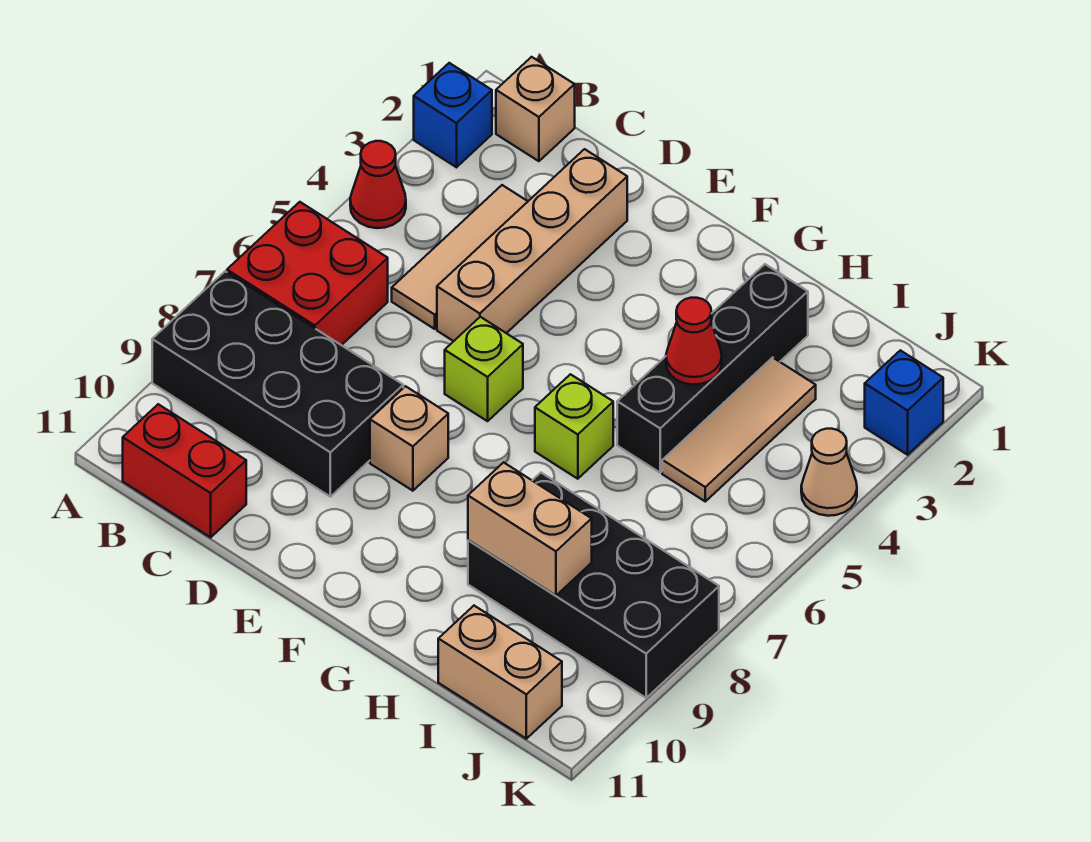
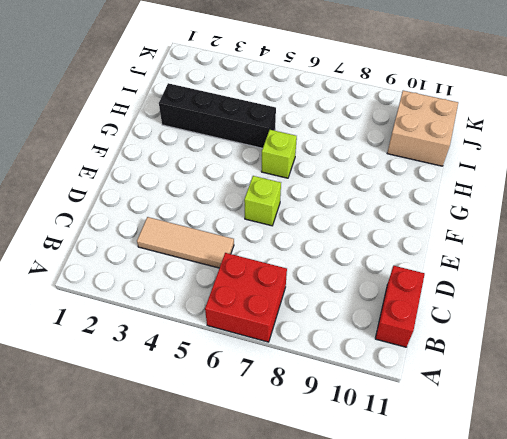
tan 2x2 brick [387,91,458,166] -> tan 1x2 brick [438,606,562,739]
none -> blue 1x1 brick [414,63,492,167]
none -> red 1x1 cone [350,141,406,228]
none -> black 2x4 brick [152,271,403,497]

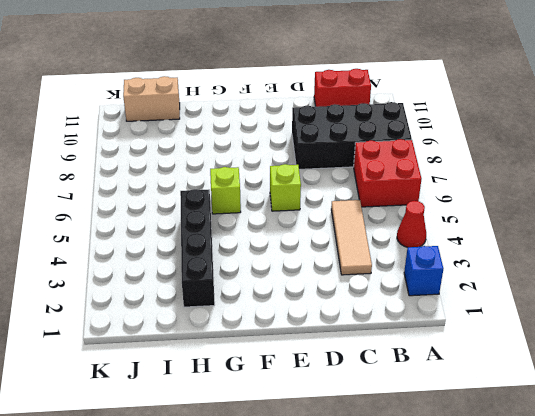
none -> tan 1x1 brick [496,57,575,161]
none -> tan 1x4 brick [437,149,627,341]
none -> tan 1x1 brick [370,386,448,491]

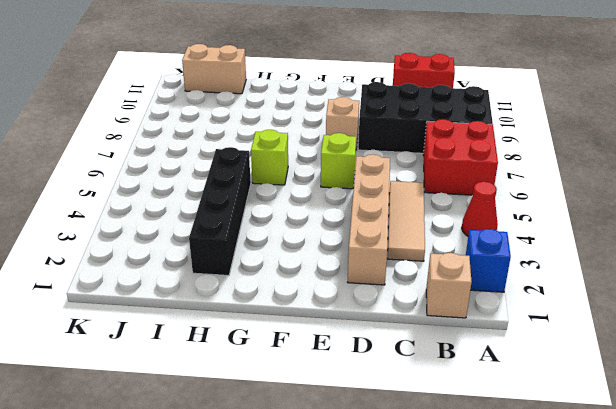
none -> black 2x4 brick [468,473,719,698]
none -> tan 1x3 tile [662,358,816,501]
none -> blue 1x1 brick [865,350,943,455]

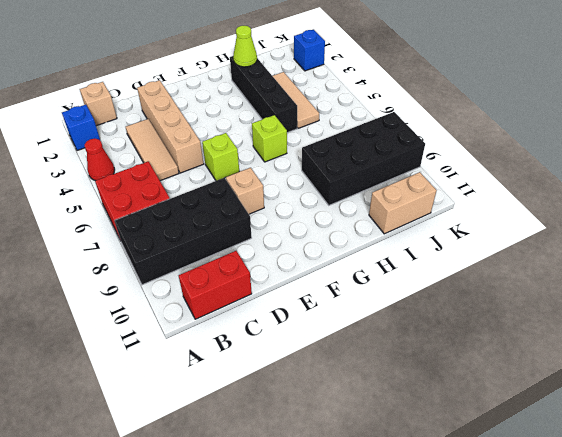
lime 1x1 cone [233,26,257,67] -> none
none -> tan 1x1 cone [801,429,857,516]
none -> red 1x1 cone [666,298,722,385]
none -> tan 1x2 brick [468,462,592,596]

